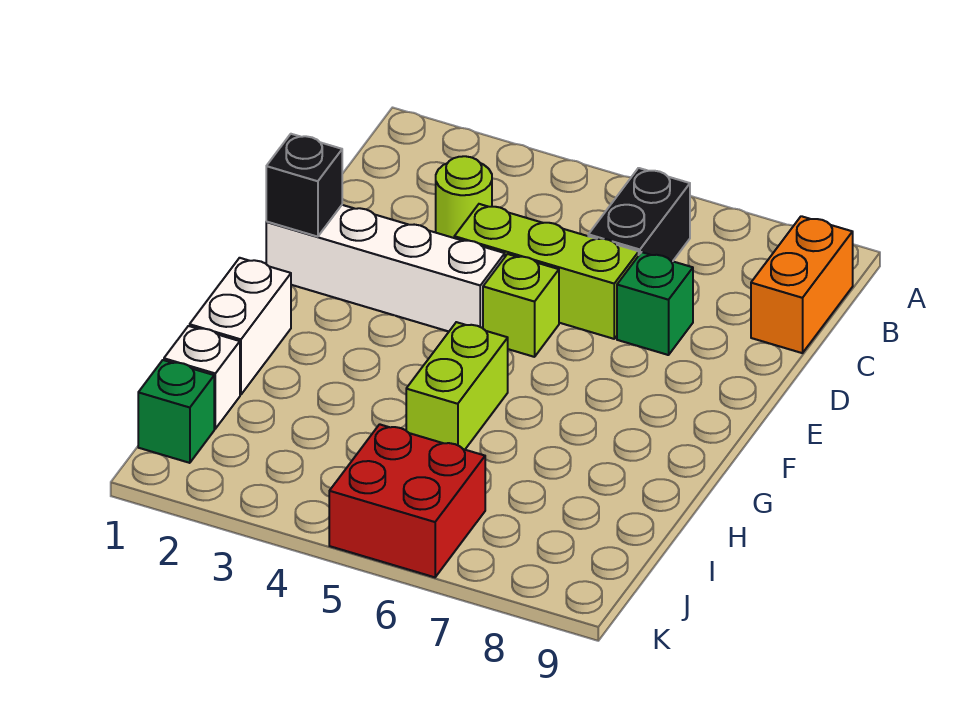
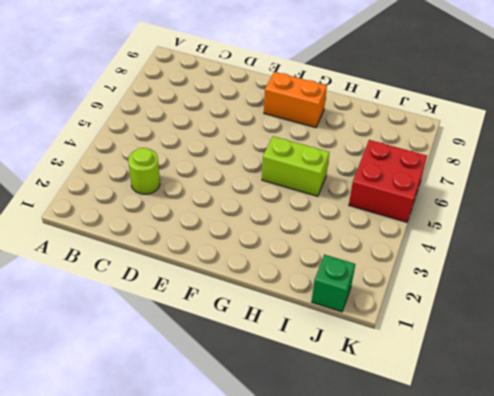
orange 1x2 brick [264,72,327,128] -> orange 1x2 brick moved to [751,216,853,353]
none -> black 1x2 brick [588,168,690,261]
none -> lime 1x3 brick [454,204,639,339]
none -> green 1x1 brick [617,252,693,355]

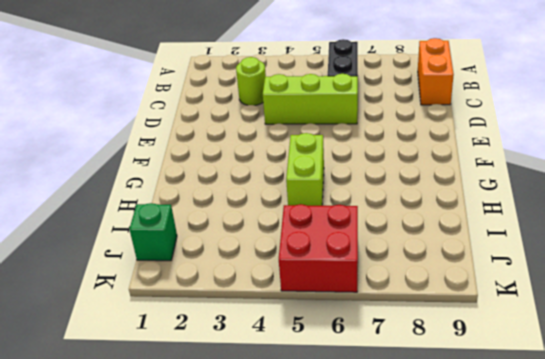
none -> green 1x1 brick [617,252,693,355]
none -> white 1x4 brick [266,205,505,332]
none -> lime 1x1 brick [483,254,559,357]

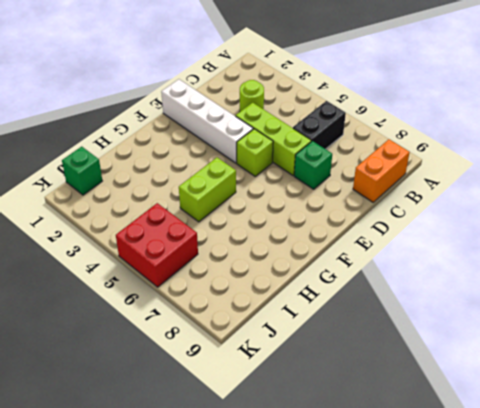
none -> white 1x2 brick [190,258,291,395]
none -> white 1x1 brick [164,326,240,429]
none -> black 1x1 brick [266,134,342,237]

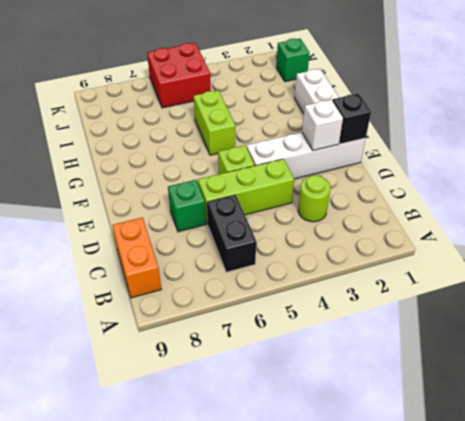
white 1x1 brick [302,100,343,150] -> white 1x1 brick moved to [164,326,240,429]

